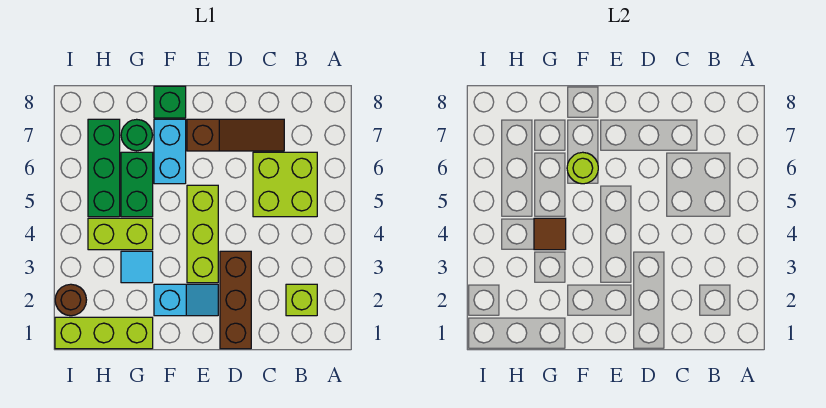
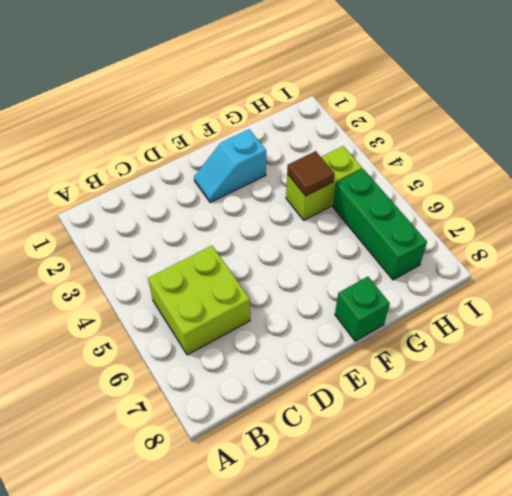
none -> lime 1x1 brick [286,284,317,316]
none -> brown 1x3 slope [187,119,284,151]
none -> brown 1x3 brick [220,251,251,349]

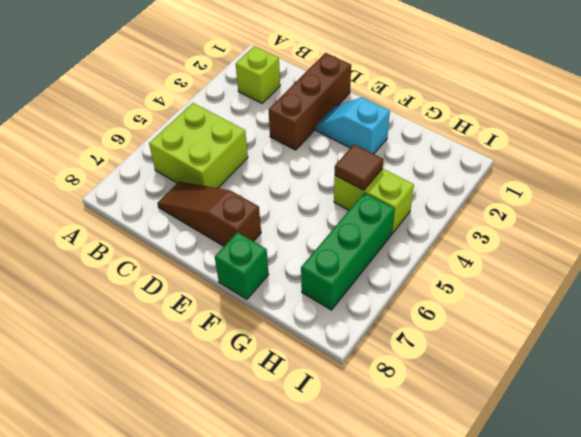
none -> lime 1x3 brick [187,185,218,283]
none -> cyan 1x2 brick [154,119,186,184]
none -> lime 1x3 brick [55,317,153,349]

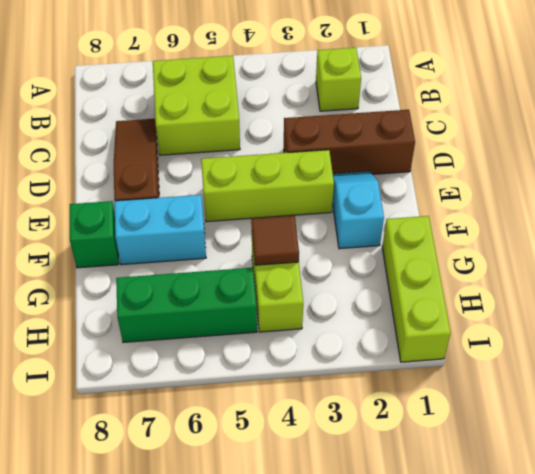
none -> cyan 1x1 tile [121,251,153,283]
none -> green 1x2 brick [121,152,153,217]
none -> green 1x1 round brick [121,119,152,151]

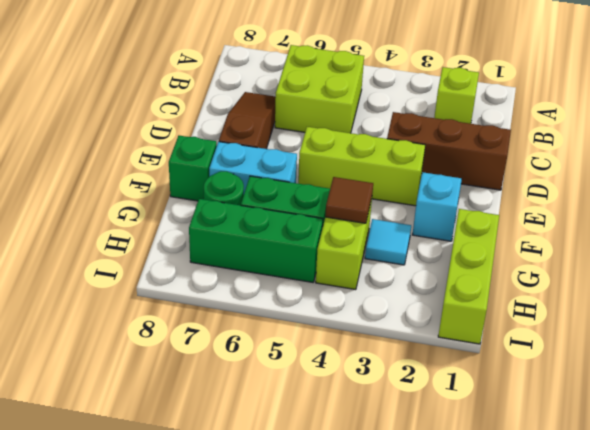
none -> brown 1x1 round brick [55,284,86,316]
none -> lime 1x1 round brick [567,152,598,184]

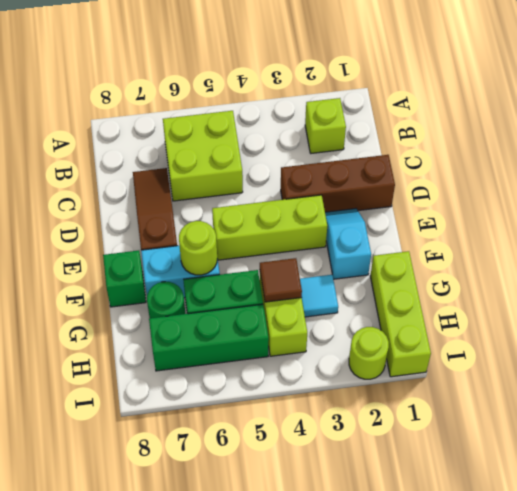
lime 1x1 round brick [349,327,389,379] -> brown 1x1 round brick [55,284,86,316]

